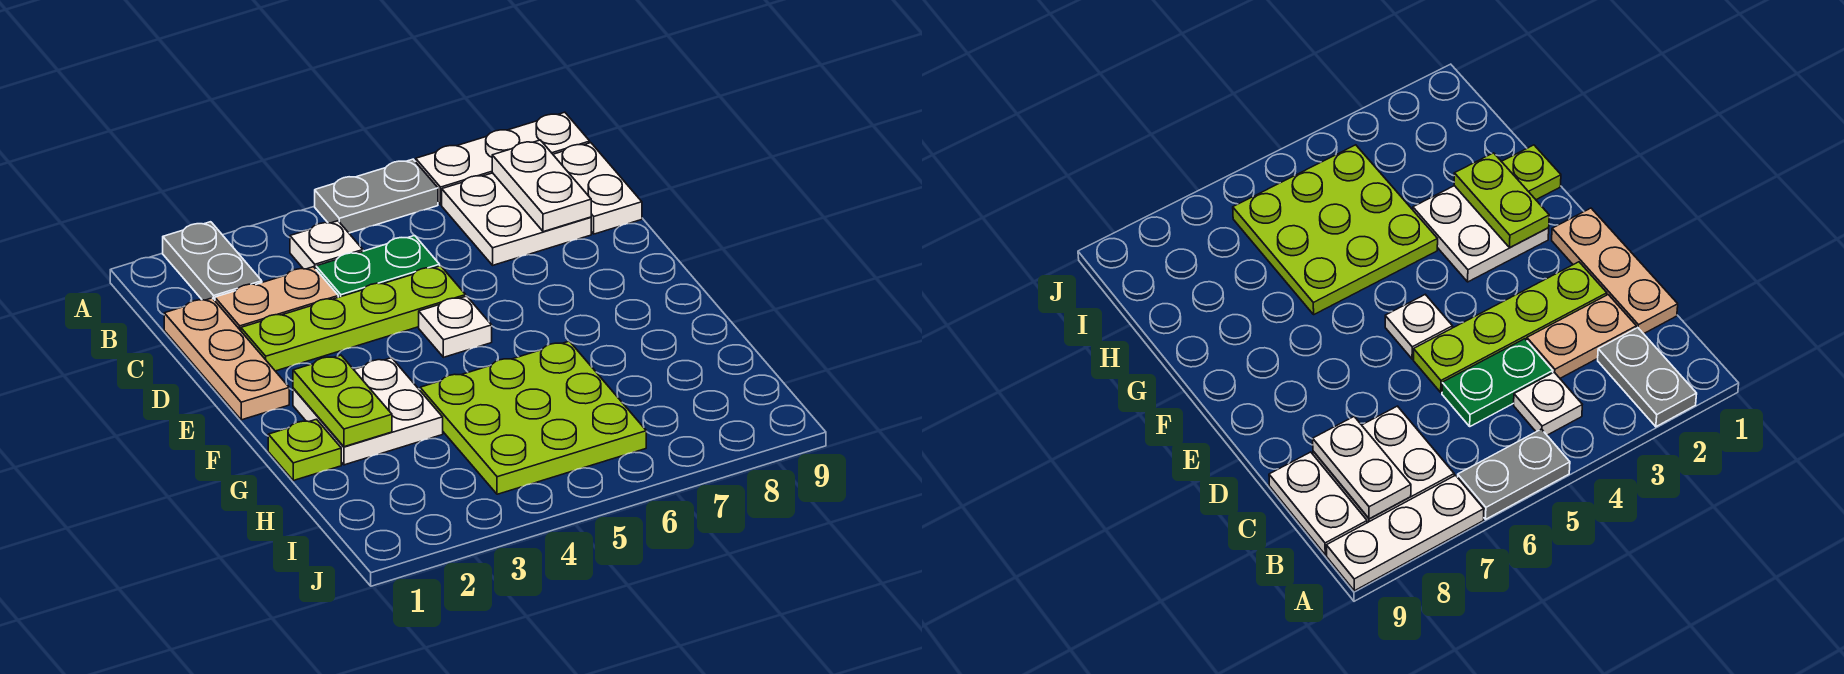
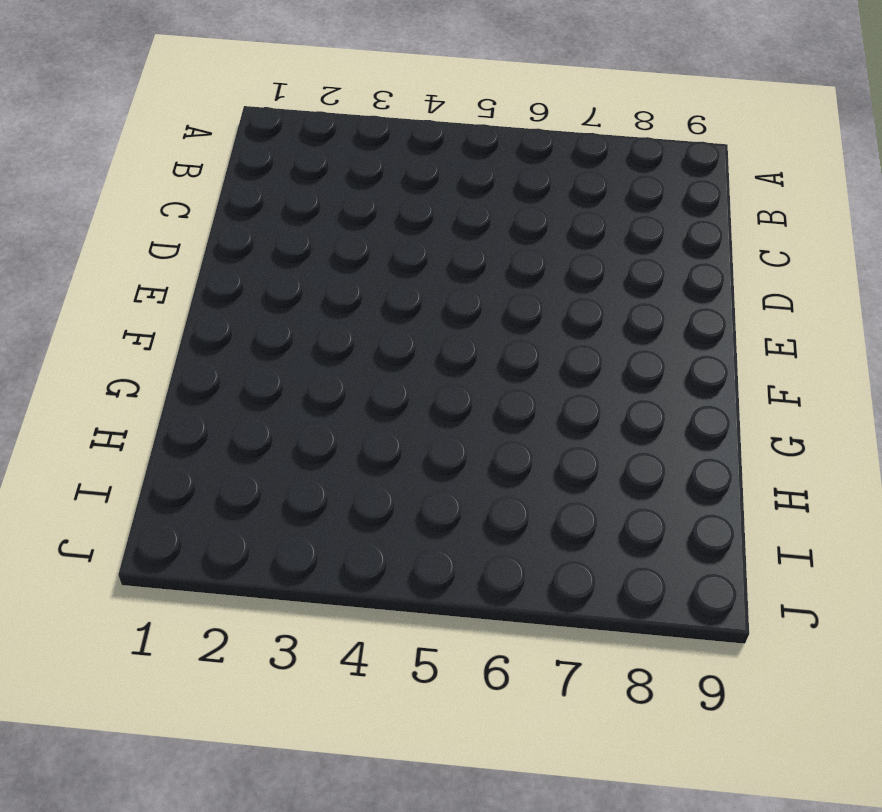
none -> grey 1x2 plate [163,222,262,300]
none -> grey 1x2 plate [315,159,438,233]
none -> white 1x3 plate [416,112,590,205]

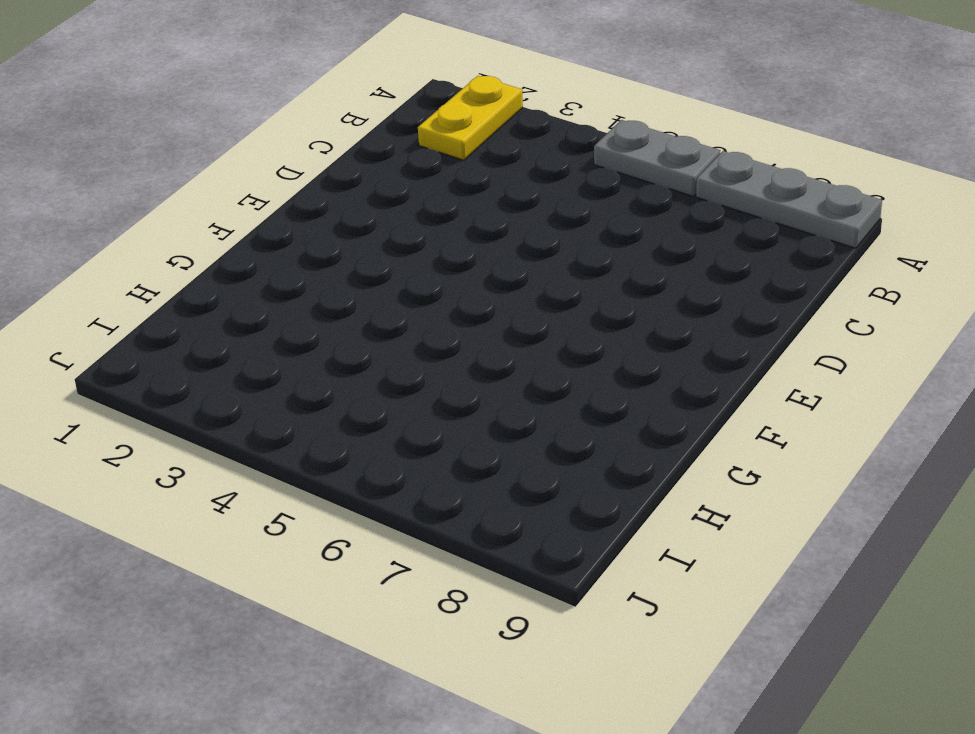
yellow 1x2 plate [418,76,523,160] -> grey 1x2 plate [163,222,262,300]
grey 1x3 plate [696,151,882,248] -> white 1x3 plate [416,112,590,205]
none -> white 1x1 plate [290,221,363,269]
none -> white 2x2 plate [442,173,591,265]
none -> white 1x2 plate [553,143,642,234]

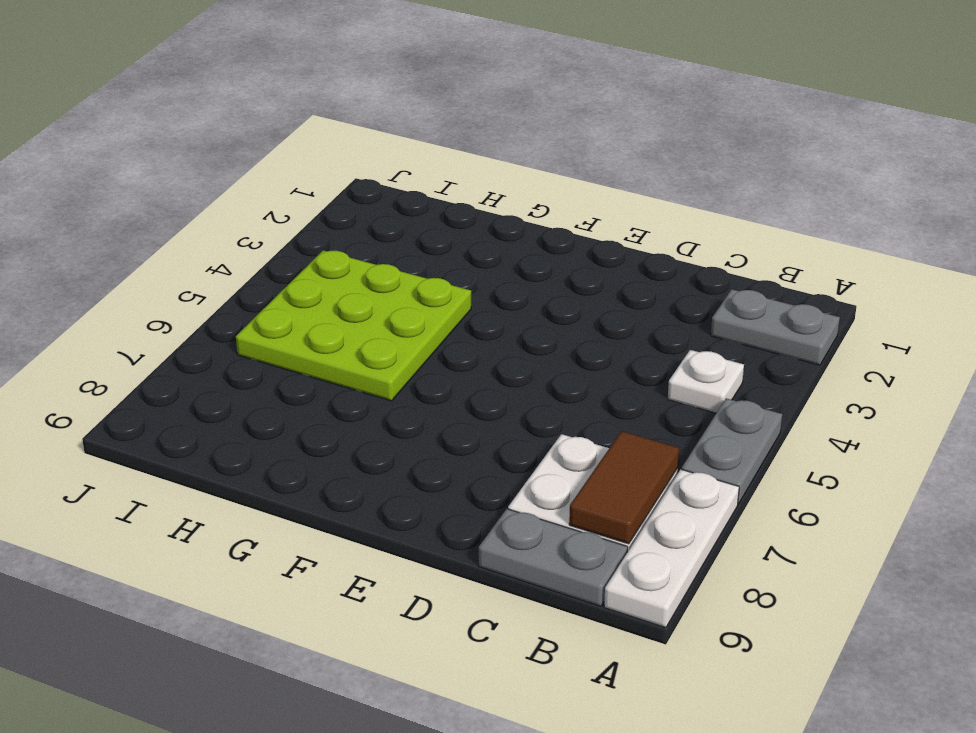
brown 1x2 tile [569,431,679,544] -> white 1x2 plate [492,140,591,232]
grey 1x2 plate [479,509,628,606] -> white 1x2 plate [553,143,642,234]
none -> tan 1x3 plate [164,298,289,420]
none -> tan 1x2 plate [215,267,338,331]
none -> green 1x2 plate [316,235,440,297]

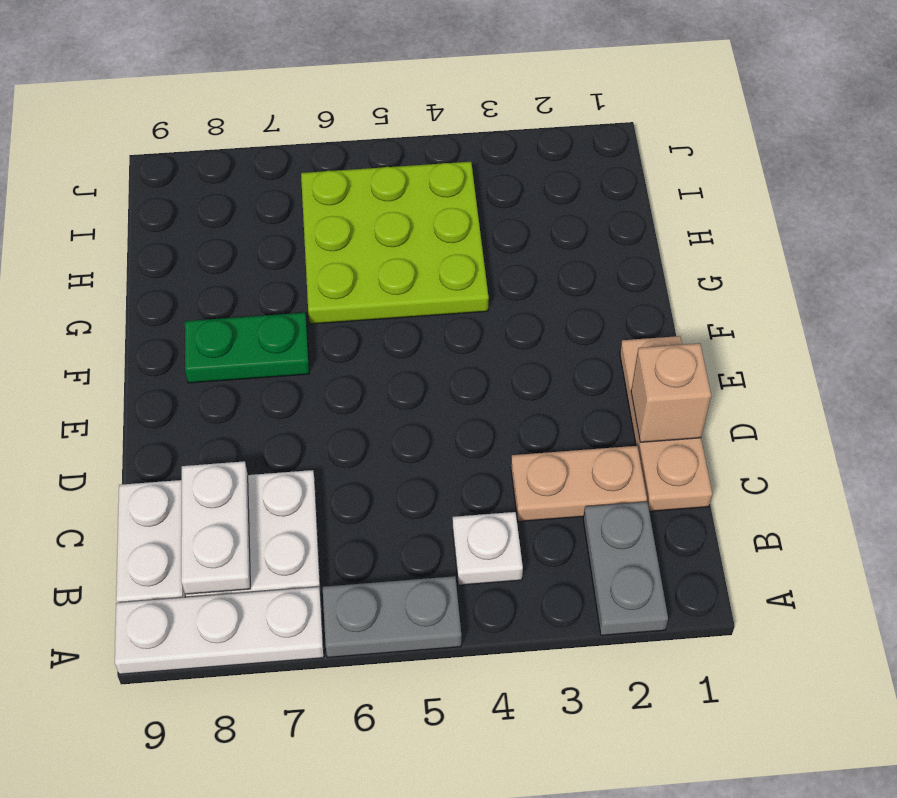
tan 1x1 brick [631,343,711,442] -> none
green 1x2 plate [185,313,309,383] -> green 1x2 plate moved to [316,235,440,297]
none -> lime 1x4 plate [241,266,466,371]
none -> white 1x1 plate [419,296,492,357]
none -> white 2x2 plate [293,358,443,465]

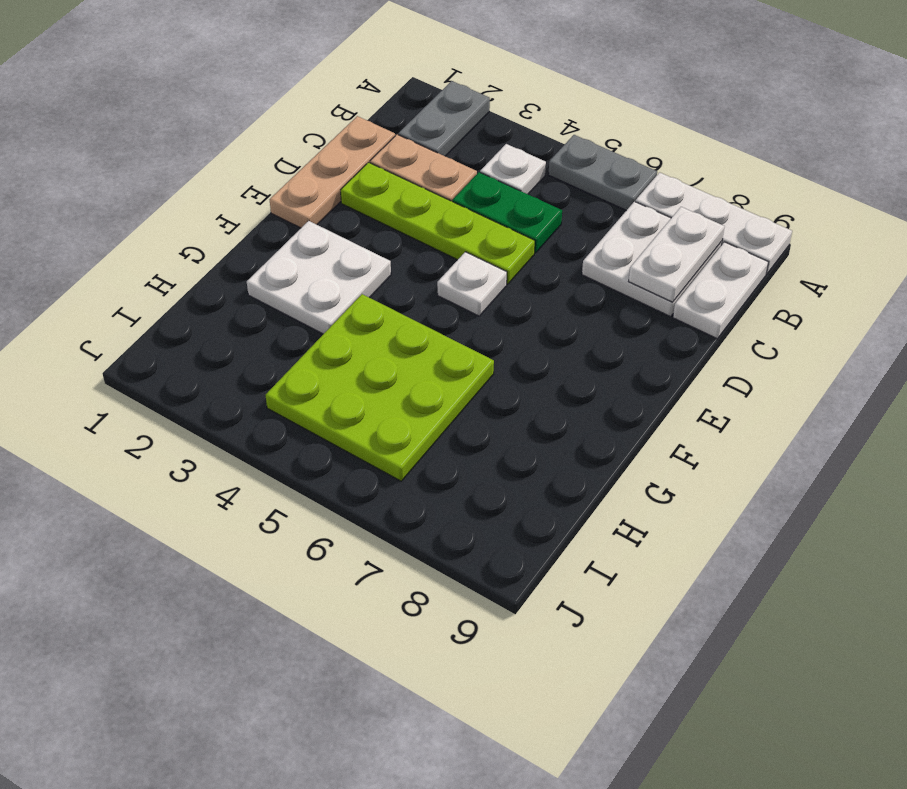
none -> lime 1x1 plate [268,419,341,481]
none -> lime 1x2 plate [293,355,392,447]

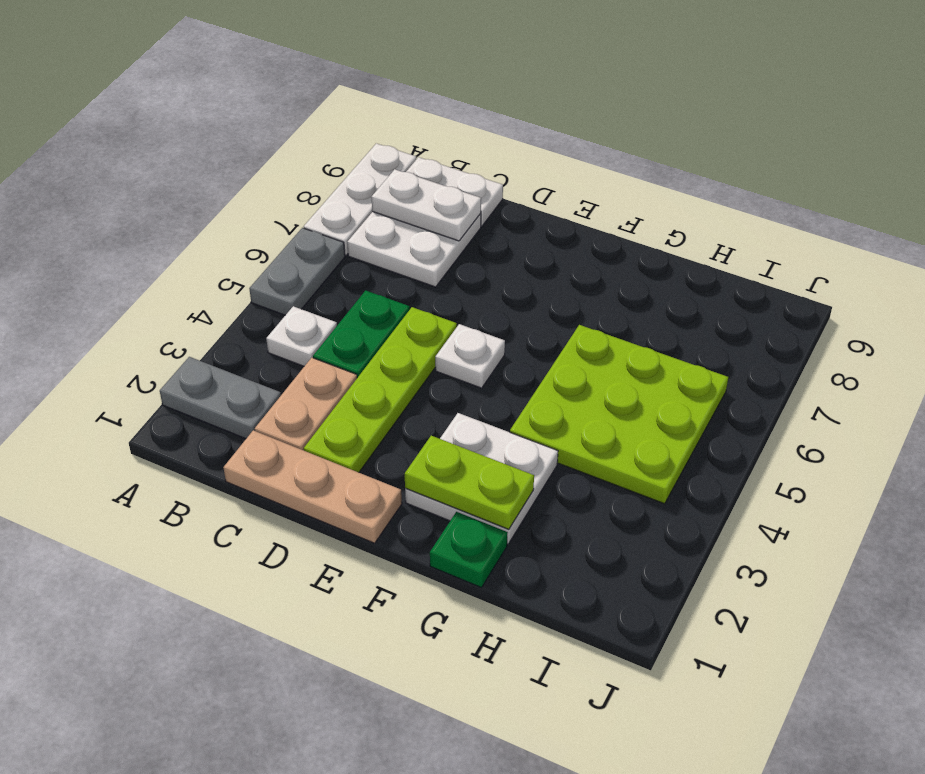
green 1x1 plate [430,512,508,588] -> lime 1x1 plate [268,419,341,481]

